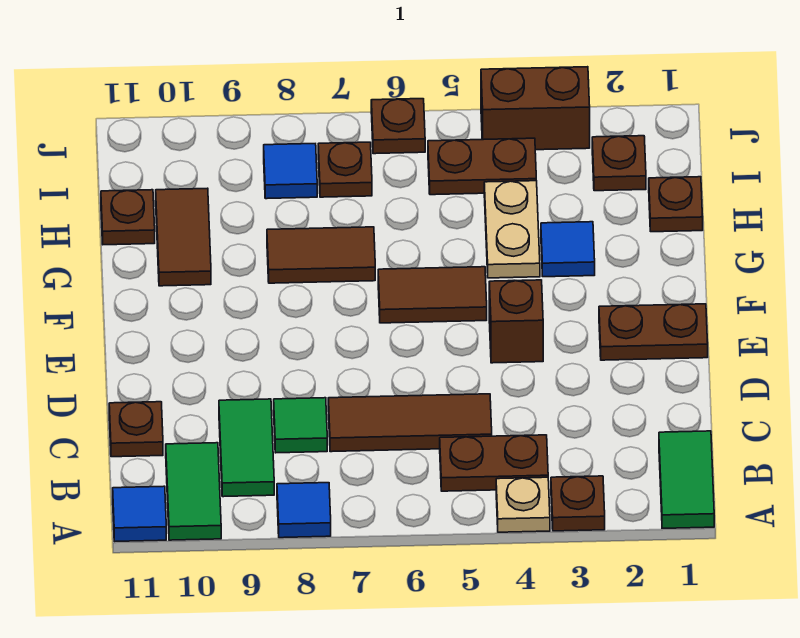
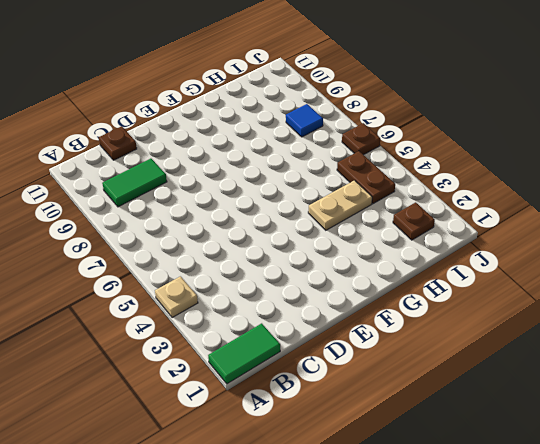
none -> brown 1x1 plate [551,476,605,531]
none -> blue 1x1 tile [277,483,331,538]
none -> green 1x2 tile [166,443,221,540]

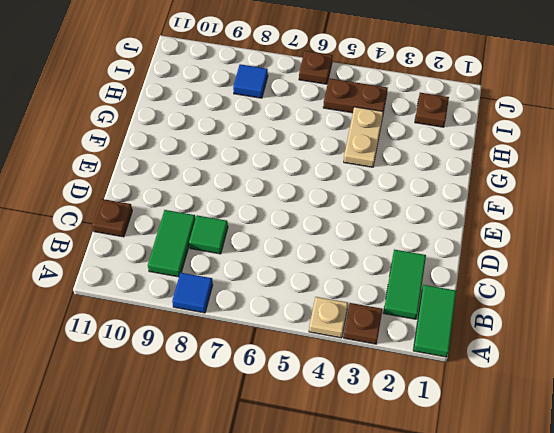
green 1x2 tile [384,249,426,319] -> green 1x2 tile moved to [166,443,221,540]
none -> blue 1x1 tile [113,486,166,541]
none -> brown 1x2 plate [440,435,548,491]
none -> brown 1x3 tile [328,394,492,452]

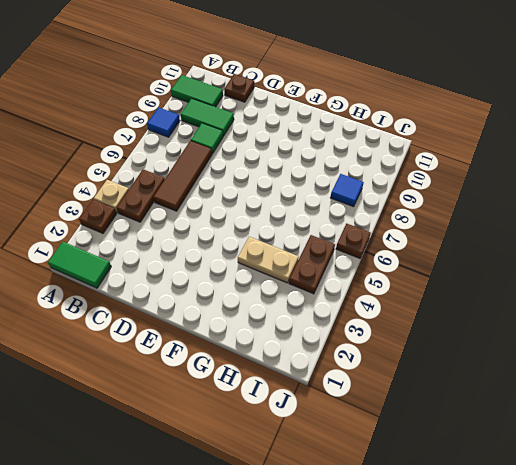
none -> blue 1x1 tile [113,486,166,541]
none -> brown 1x2 plate [599,304,708,360]
none -> brown 1x1 brick [489,280,543,363]

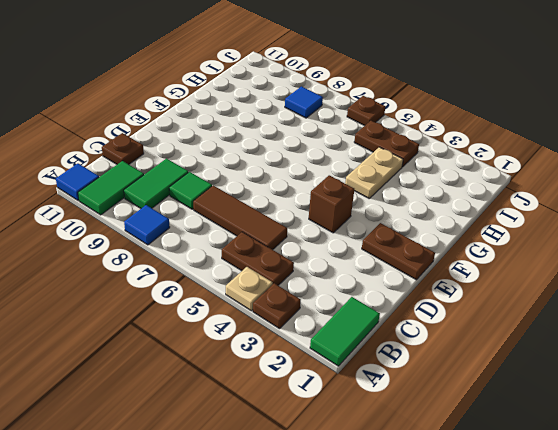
none -> brown 1x2 tile [378,267,487,323]
none -> blue 1x1 tile [541,222,595,277]
none -> brown 1x2 tile [267,227,375,283]

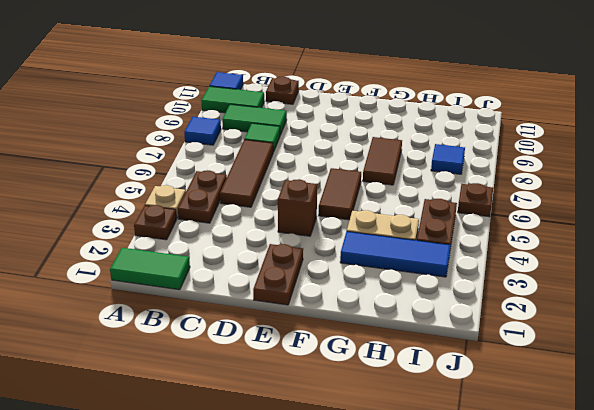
blue 1x3 tile [340,231,451,277] -> blue 1x1 tile [541,222,595,277]
none -> brown 1x2 tile [156,188,211,286]
none -> brown 1x1 plate [649,177,703,232]
none -> brown 1x1 plate [101,190,155,245]

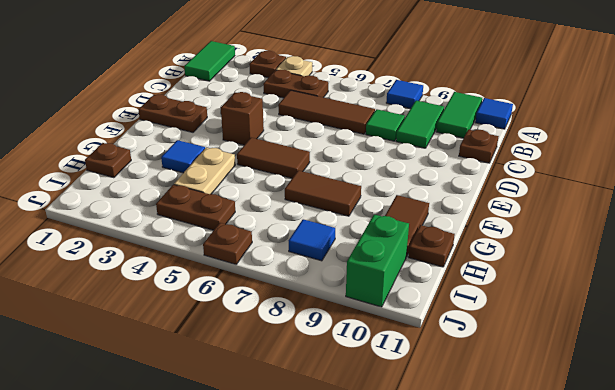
green 1x2 brick [346,215,409,307] -> none
none -> brown 1x1 plate [592,136,646,191]
none -> brown 1x1 plate [318,142,372,197]
none -> brown 1x2 brick [481,67,590,150]

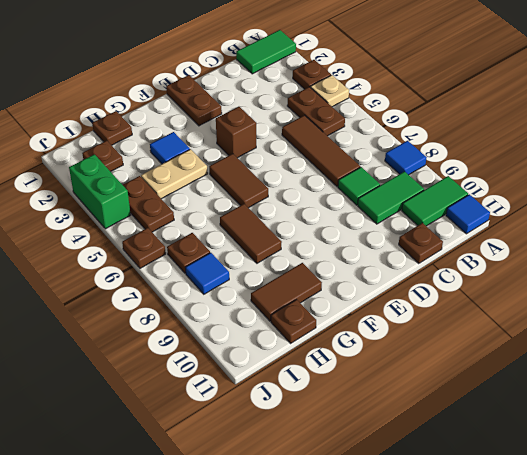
green 1x2 brick [69,154,131,229] -> brown 1x2 brick [481,67,590,150]

